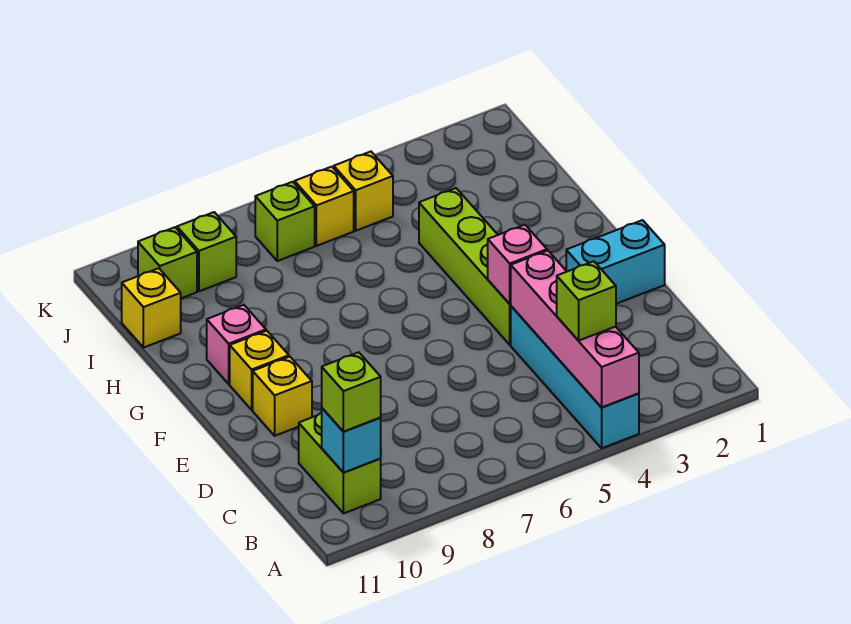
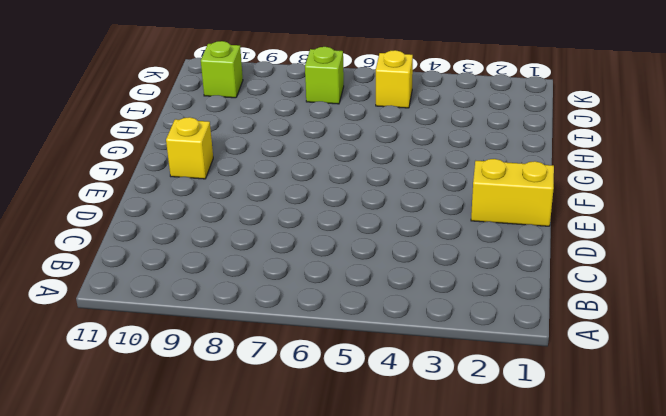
yellow 1x2 brick [471,159,554,226] -> cyan 1x2 brick [566,220,665,304]
none -> cyan 1x4 brick [511,306,639,448]
none -> lime 1x2 brick [299,413,381,514]
none -> lime 1x4 brick [419,188,511,345]

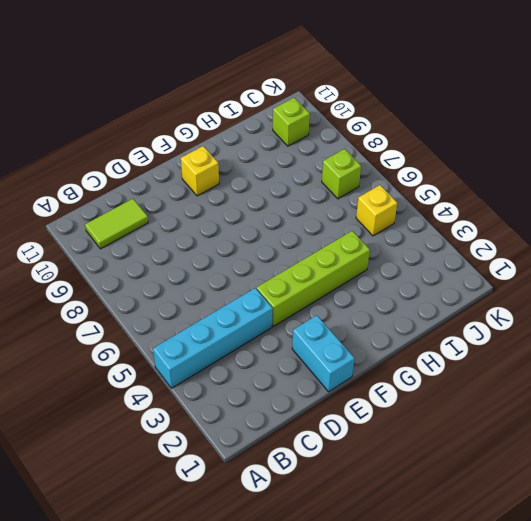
lime 1x2 tile [85,199,148,249] -> lime 1x2 brick [299,413,381,514]
none -> yellow 1x1 brick [253,357,312,436]
none -> pink 1x1 brick [207,305,266,384]
none -> yellow 1x1 brick [122,268,181,348]

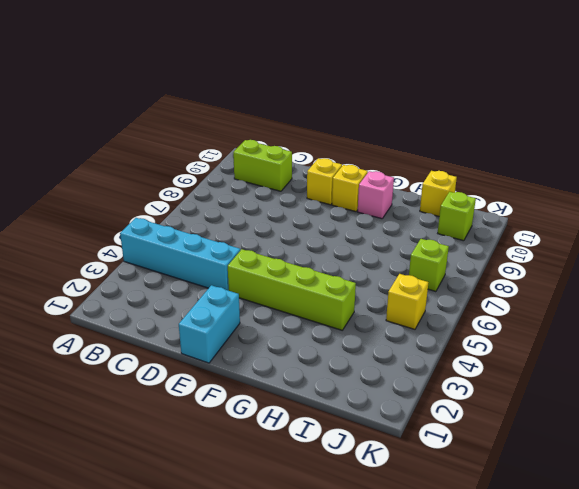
none -> yellow 1x1 brick [295,167,354,246]
none -> lime 1x1 brick [177,212,236,291]
none -> pink 1x4 brick [511,251,639,407]

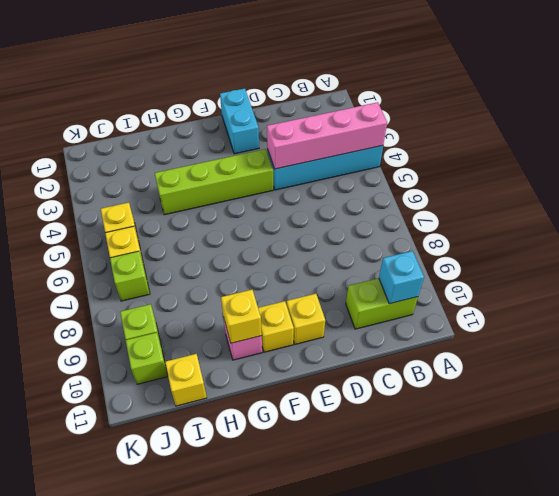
yellow 1x1 brick [221,290,262,343] -> none
none -> pink 1x1 brick [488,225,547,304]
none -> lime 1x1 brick [557,261,616,341]
none -> lime 1x1 brick [322,352,381,432]

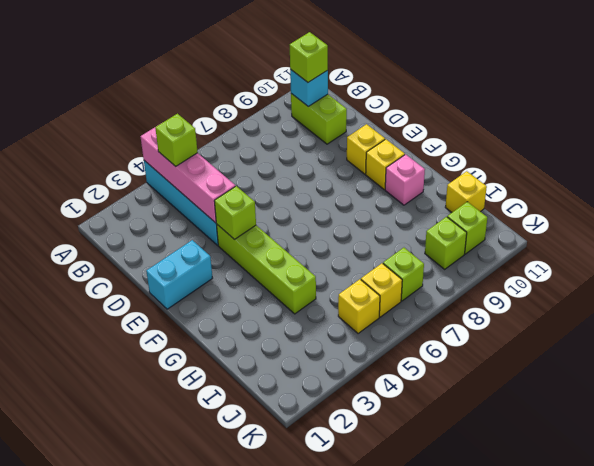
lime 1x1 brick [214,186,256,240] -> pink 1x1 brick [488,225,547,304]

